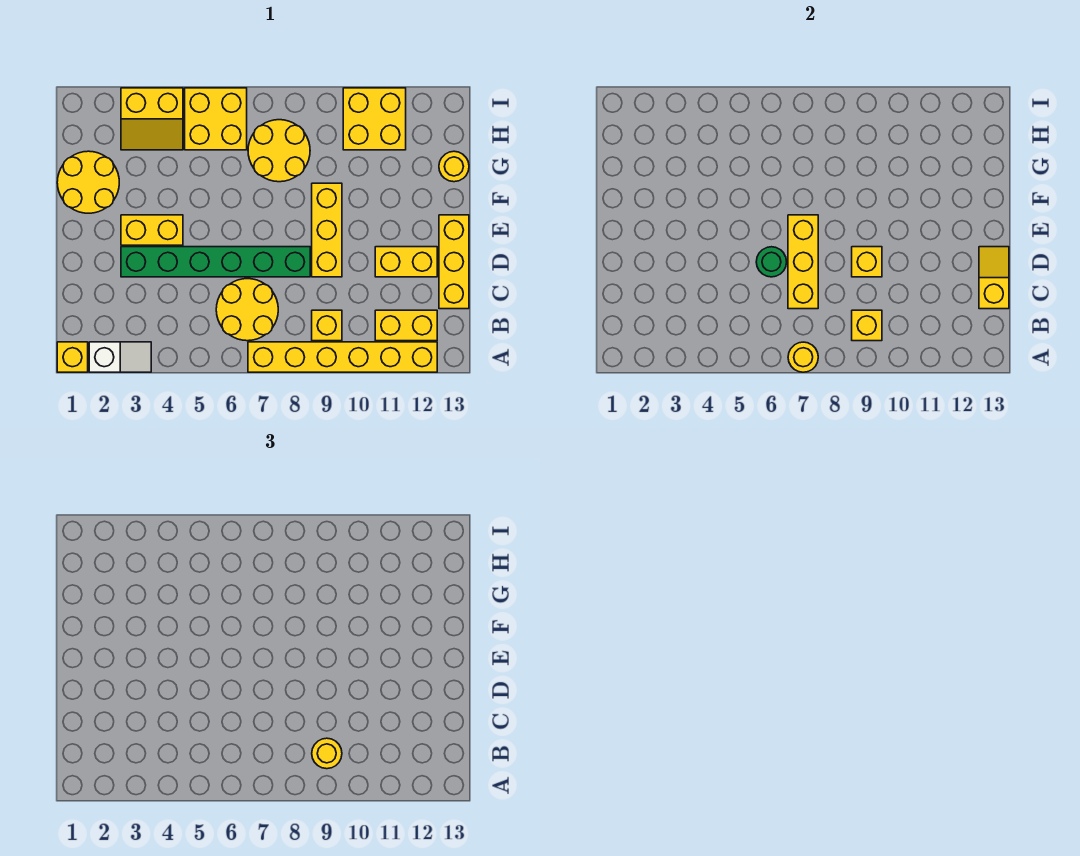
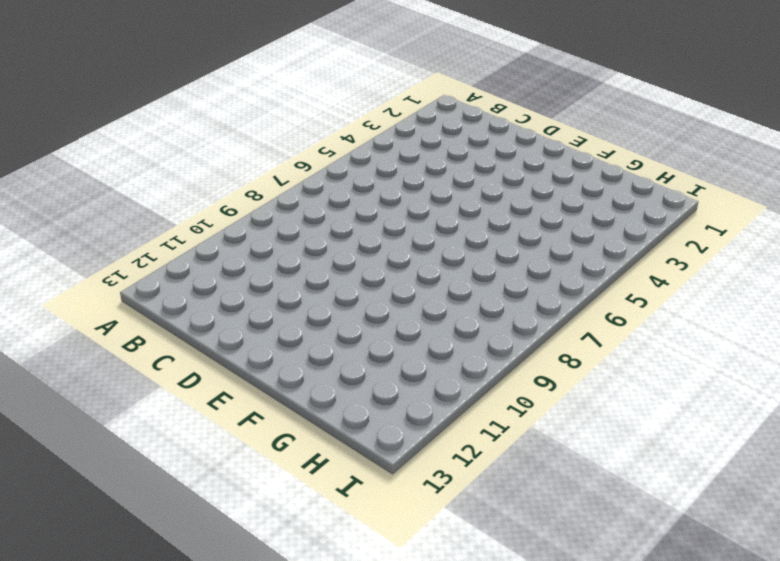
none -> yellow 1x1 brick [57,342,88,372]
none -> white 1x2 slope [89,342,151,372]
none -> yellow 1x6 brick [248,342,437,372]

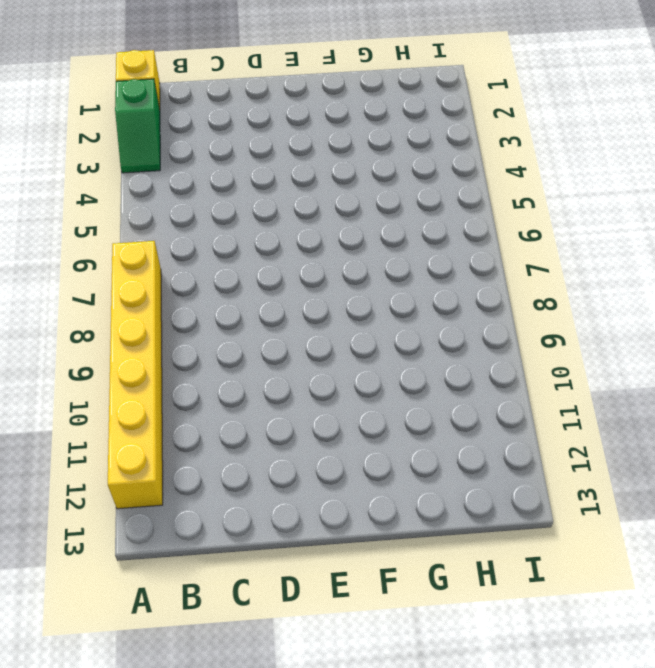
green 1x2 slope [115,79,160,173] -> white 1x2 slope [89,342,151,372]
none -> yellow 2x2 round brick [216,279,278,341]
none -> yellow 1x1 brick [312,310,342,341]
none -> yellow 1x2 brick [375,310,437,341]

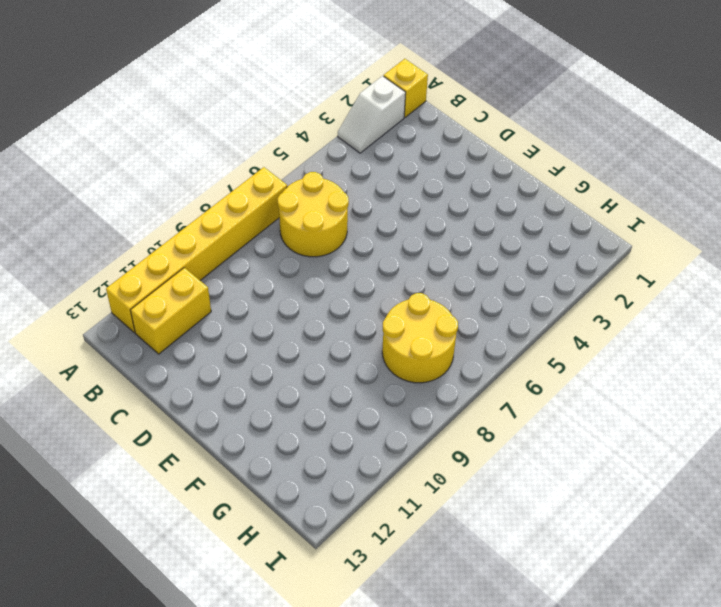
none -> yellow 1x1 brick [312,310,342,341]
none -> yellow 1x3 brick [439,215,469,309]
none -> green 1x6 brick [121,247,310,277]

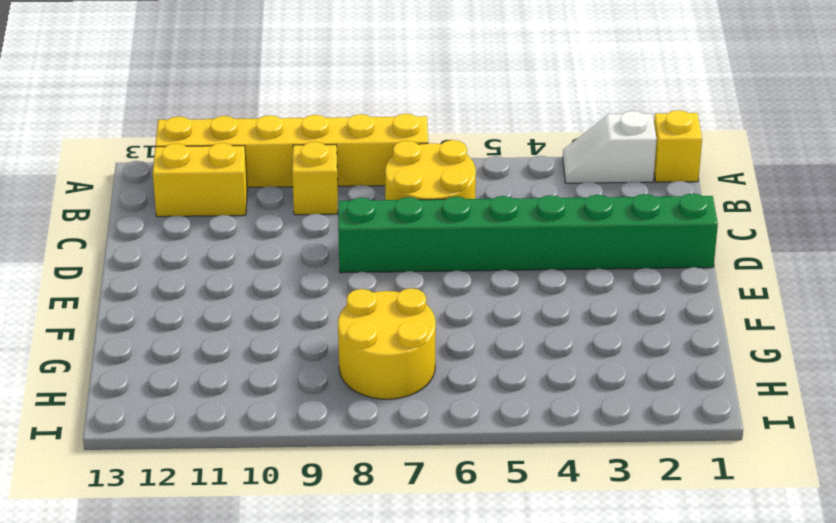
green 1x8 brick [338,193,718,273] -> green 1x6 brick [121,247,310,277]
none -> yellow 1x3 brick [439,215,469,309]
none -> yellow 1x3 brick [312,183,342,277]
none -> yellow 1x2 brick [375,247,437,277]

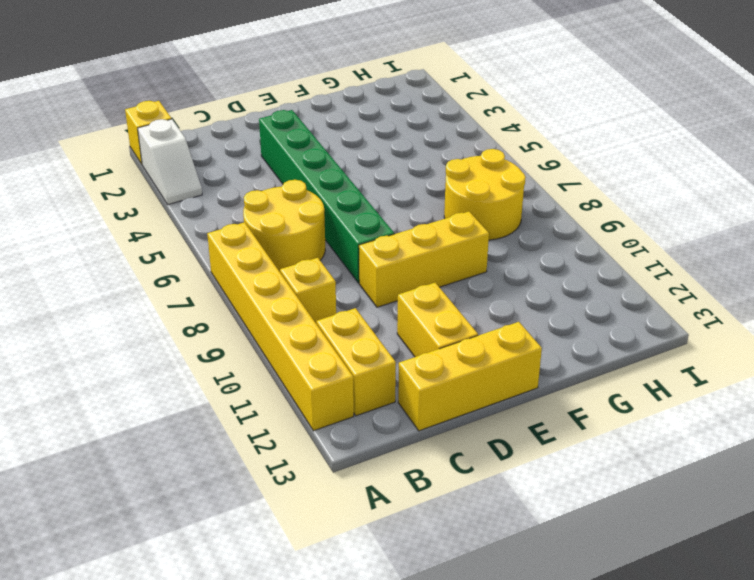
none -> yellow 1x2 brick [121,215,183,245]
none -> yellow 2x2 round brick [57,151,119,213]
none -> yellow 1x1 round brick [439,151,469,182]

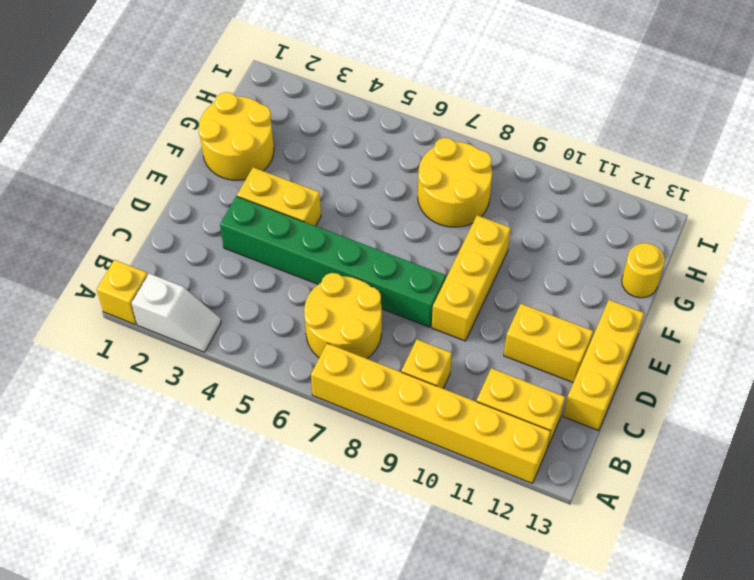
none -> yellow 2x2 slope [121,88,183,150]
none -> yellow 2x2 brick [185,88,247,150]
none -> yellow 2x2 brick [343,88,406,150]

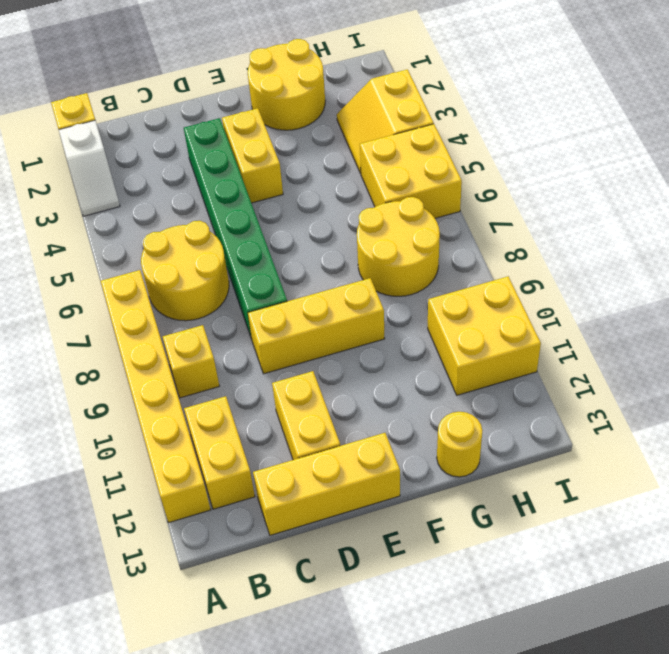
none -> yellow 1x1 round brick [788,342,818,372]
none -> yellow 1x1 brick [852,310,882,341]
none -> yellow 1x3 brick [788,215,818,309]

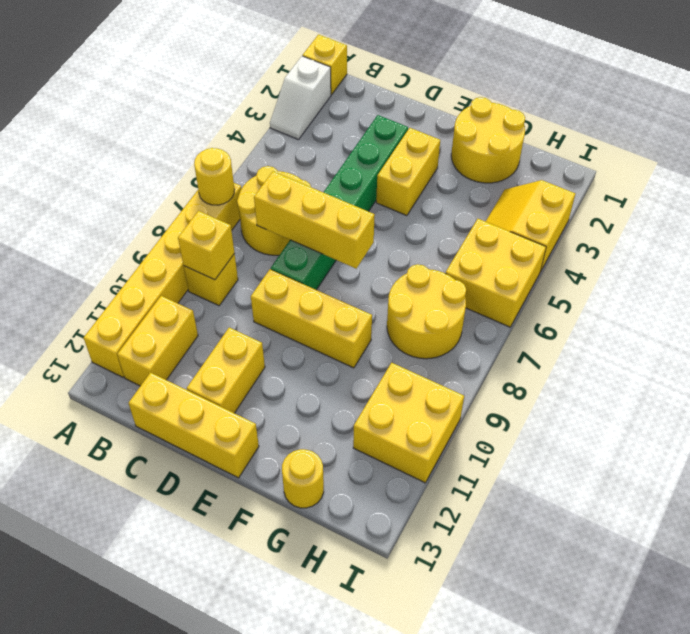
none -> yellow 1x2 slope [979,247,1009,309]
none -> green 1x1 round brick [756,247,787,277]
none -> yellow 1x1 brick [852,247,882,277]

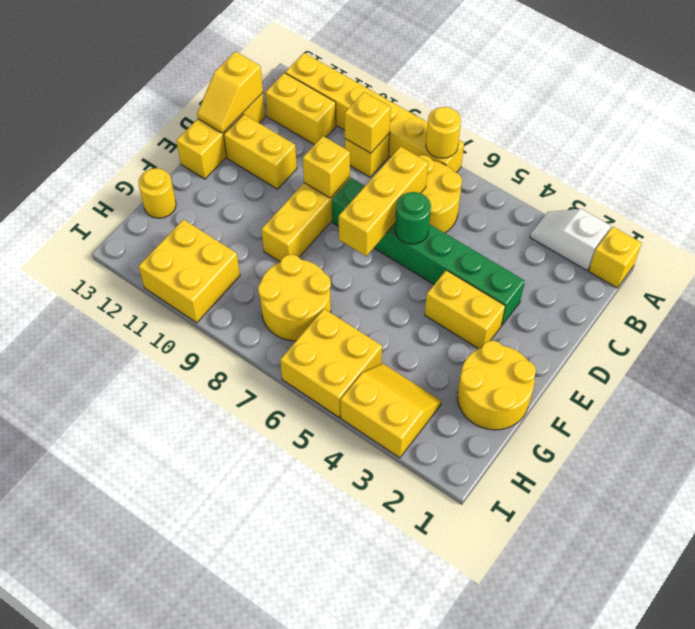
none -> yellow 1x1 round brick [312,738,342,769]

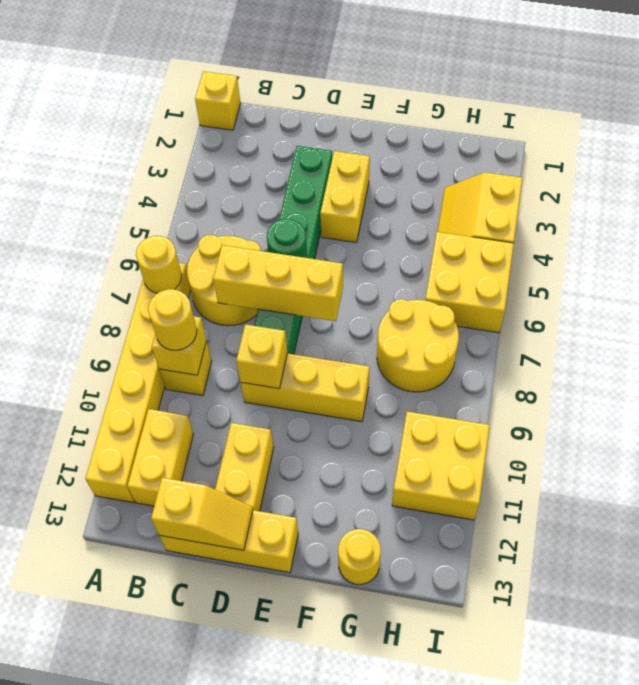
none -> white 1x2 slope [89,342,151,372]
none -> yellow 2x2 round brick [57,151,119,213]

